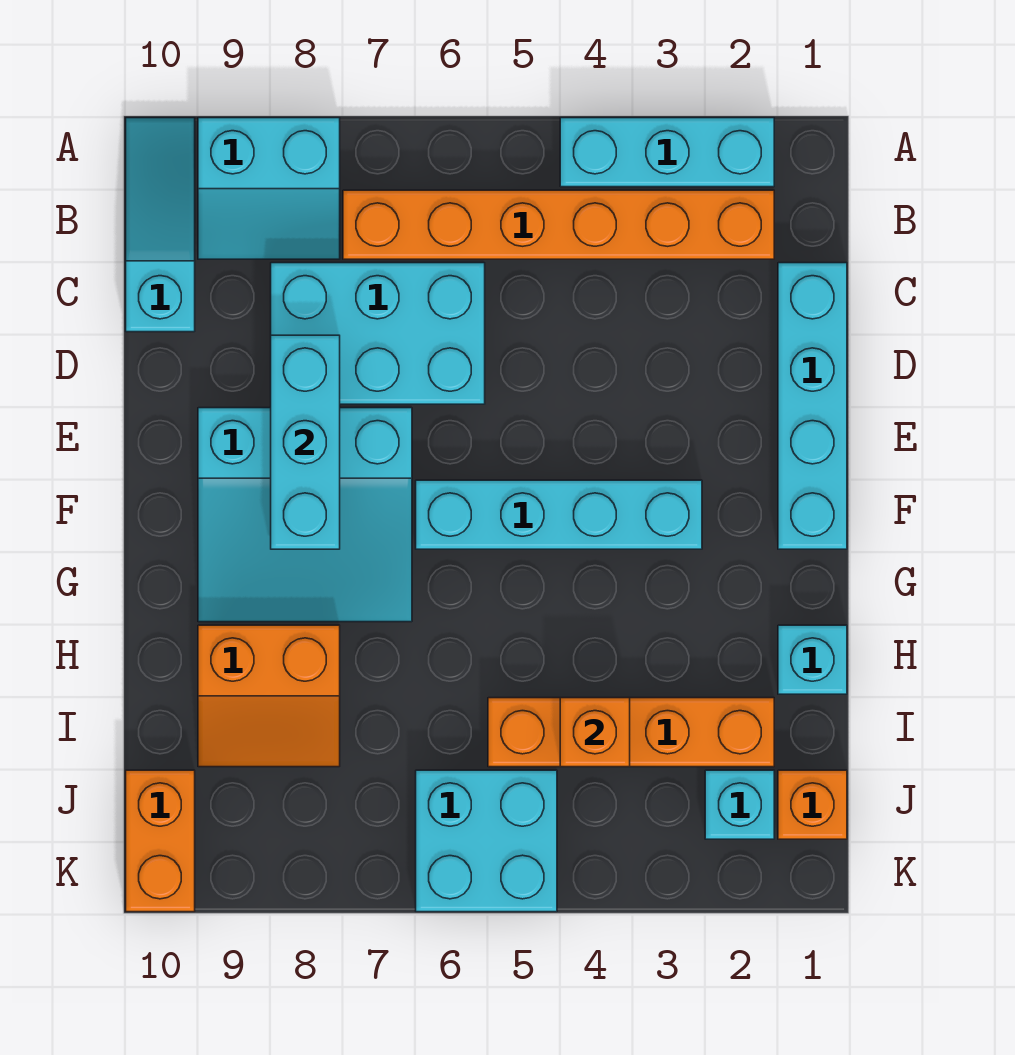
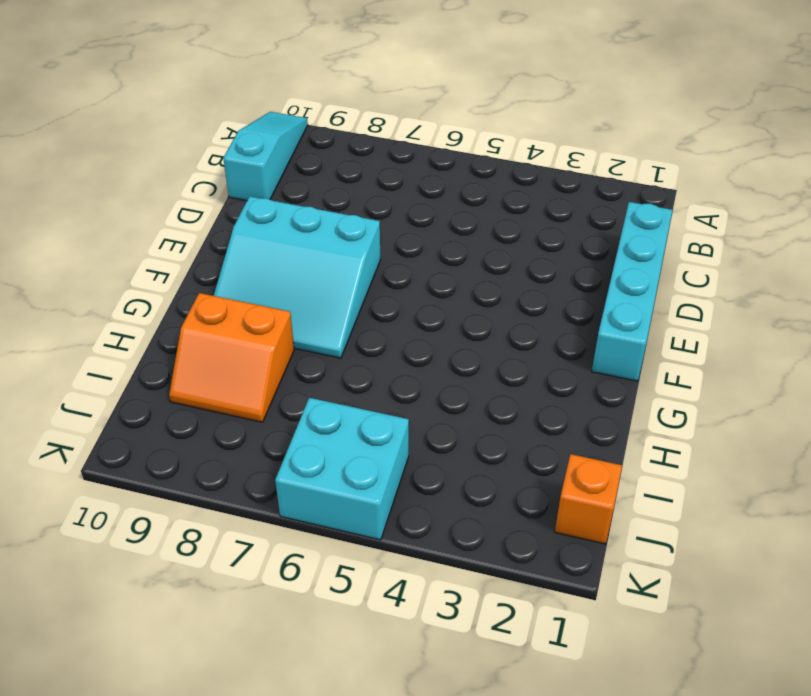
none -> cyan 1x3 brick [560,118,774,187]
none -> cyan 2x2 slope [198,118,340,259]
none -> orange 1x6 brick [343,190,774,259]

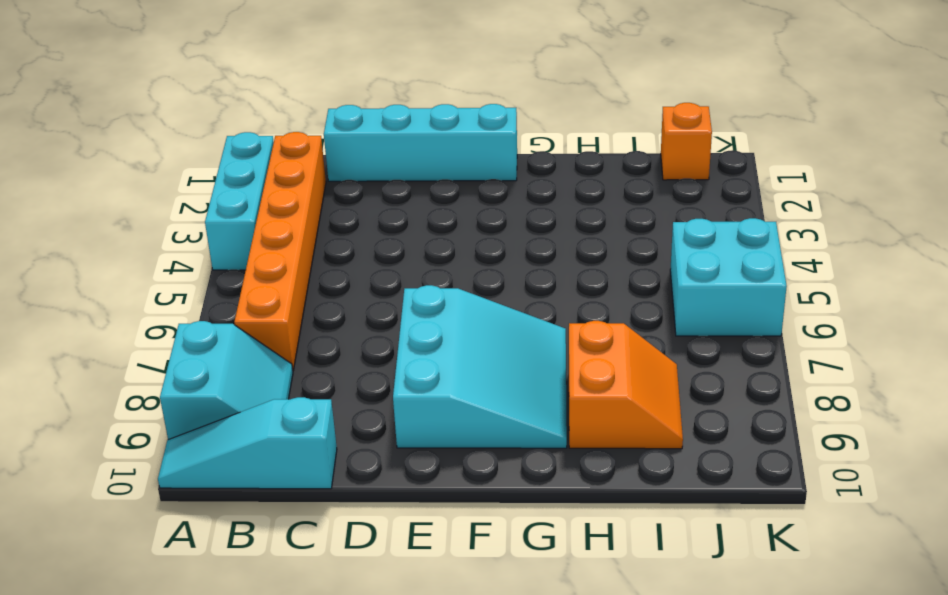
none -> cyan 2x3 brick [271,263,485,404]
none -> cyan 1x4 brick [416,480,702,549]
none -> cyan 1x1 brick [778,625,847,694]

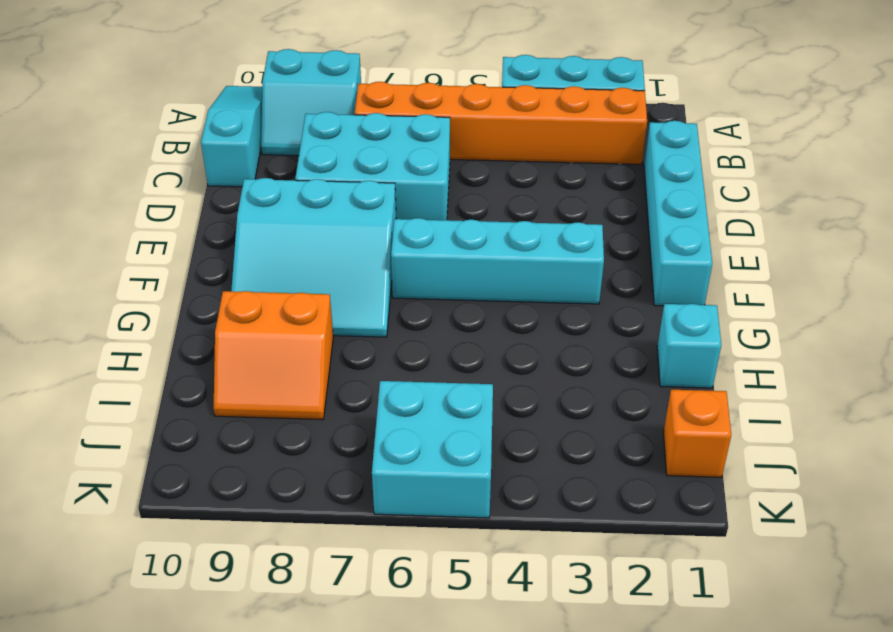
none -> orange 1x4 brick [488,698,774,767]
none -> cyan 1x1 brick [705,770,774,839]
none -> orange 1x2 brick [126,770,195,912]

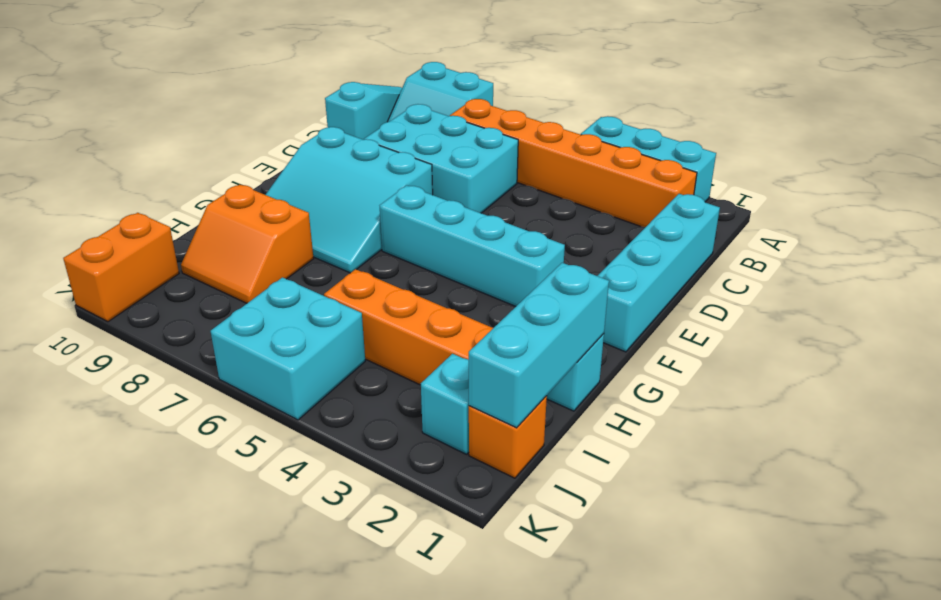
cyan 1x3 brick [469,263,609,428] -> cyan 1x3 brick moved to [271,335,340,549]
none -> orange 1x1 brick [560,698,630,767]

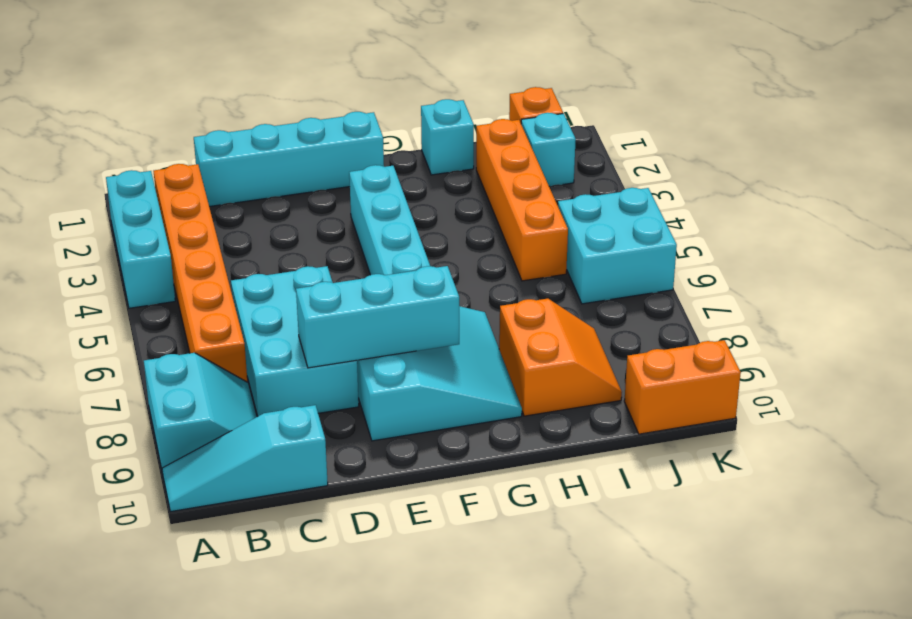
none -> orange 1x1 brick [560,698,630,767]

